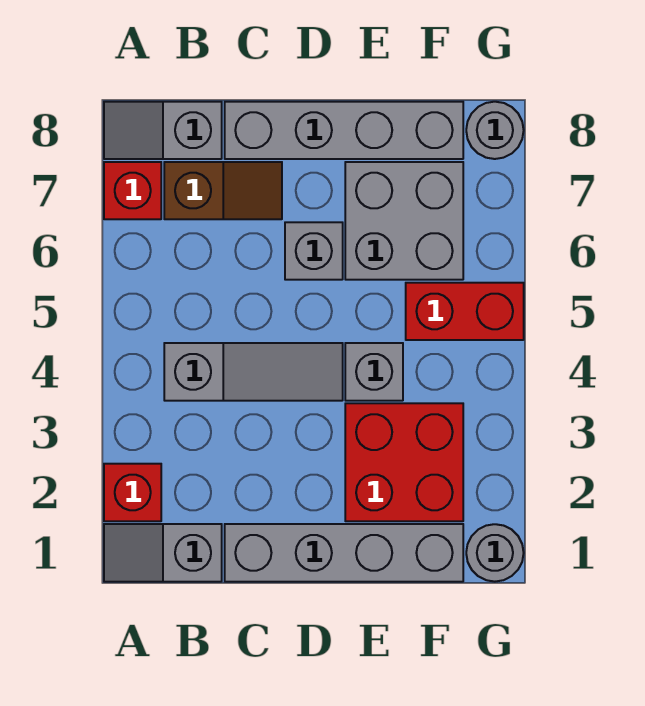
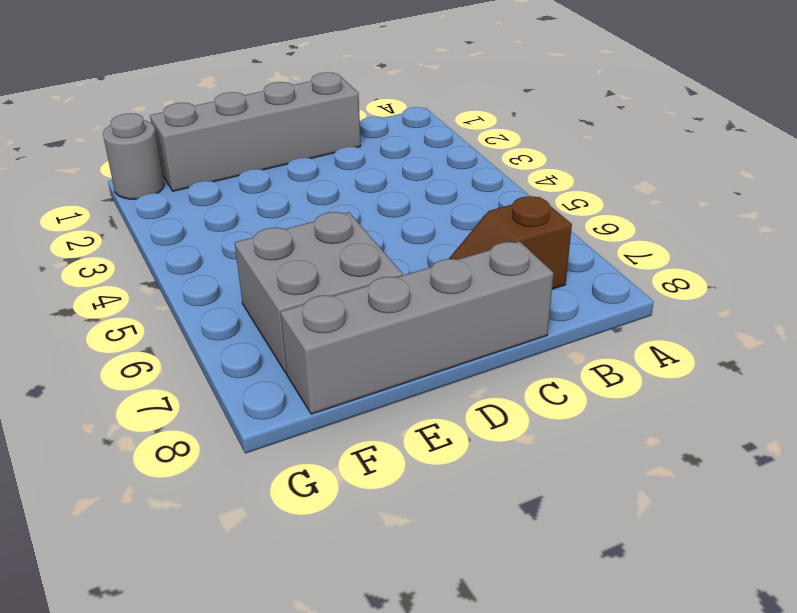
none -> grey 1x2 slope [104,524,222,582]
none -> red 1x1 brick [104,464,161,521]
none -> red 1x1 brick [104,162,161,219]

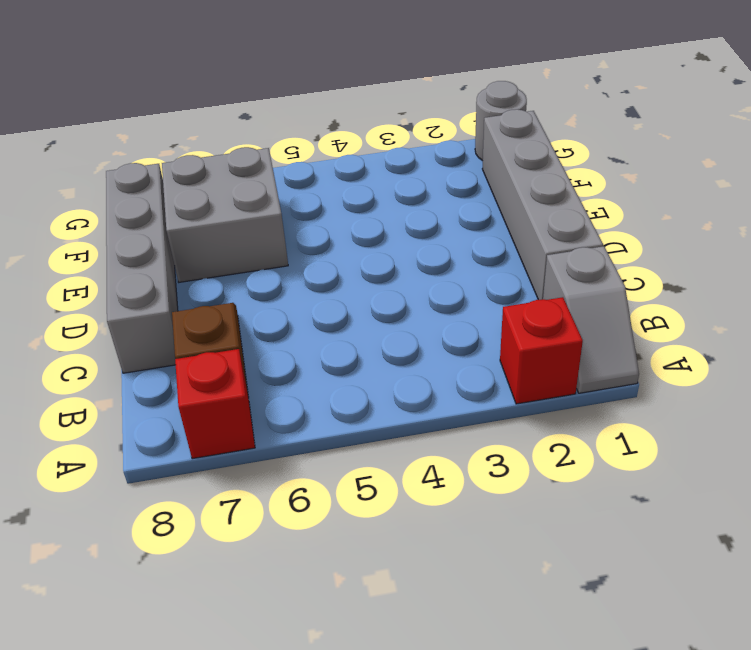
none -> grey 1x2 slope [104,102,222,159]
none -> grey 1x3 slope [164,343,343,401]
none -> grey 1x1 brick [285,222,343,280]

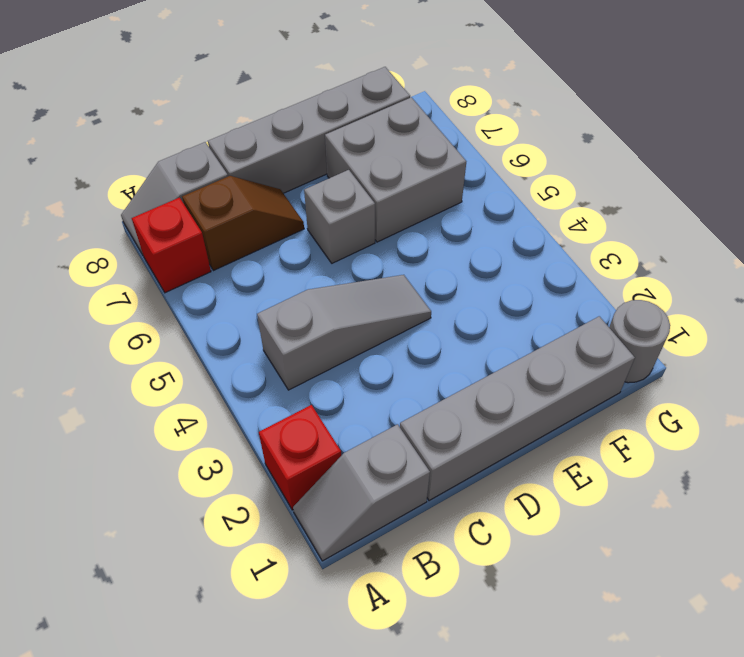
none -> red 2x2 brick [345,403,463,521]
none -> grey 1x1 brick [345,343,403,401]
none -> red 1x2 brick [406,283,524,340]

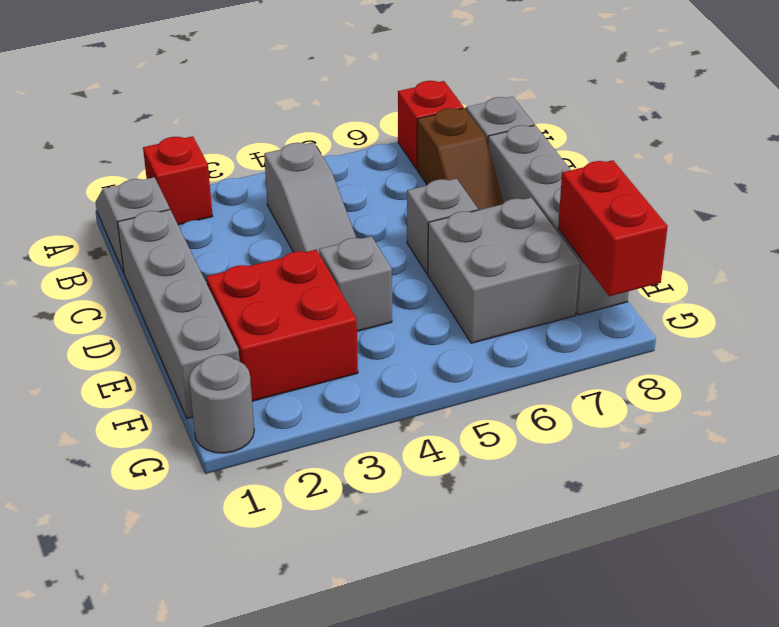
red 1x2 brick [558,160,668,296] -> red 1x2 brick moved to [406,283,524,340]
none -> grey 1x1 round brick [466,102,524,159]

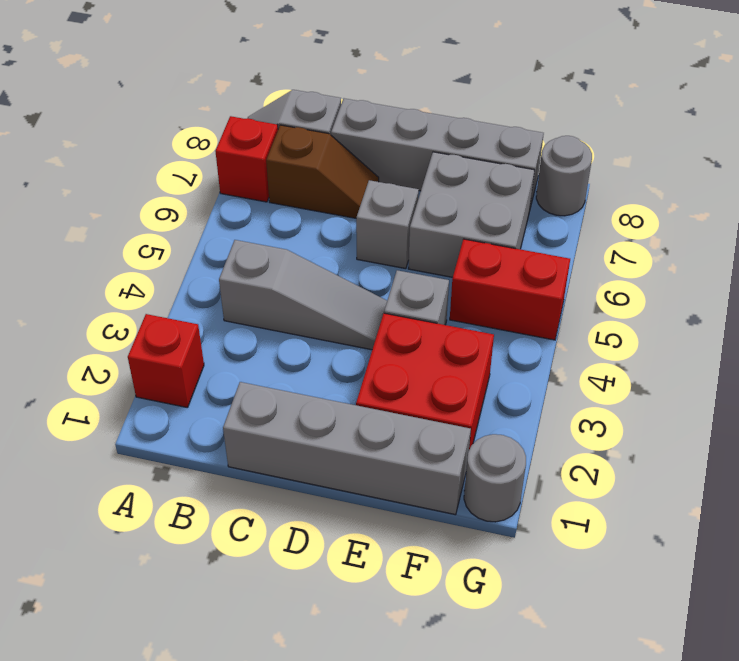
none -> grey 1x2 slope [104,524,222,582]

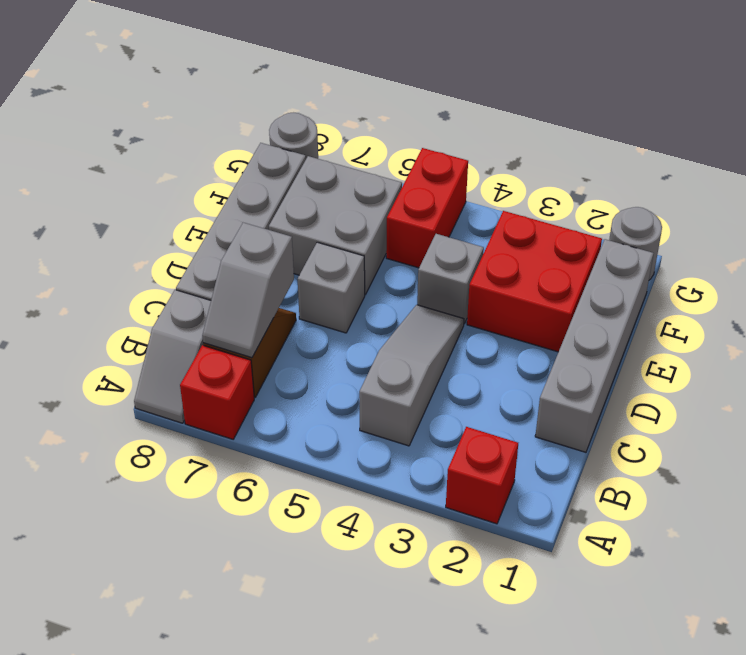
grey 1x2 slope [202,223,294,358] -> grey 1x2 slope moved to [104,524,222,582]

